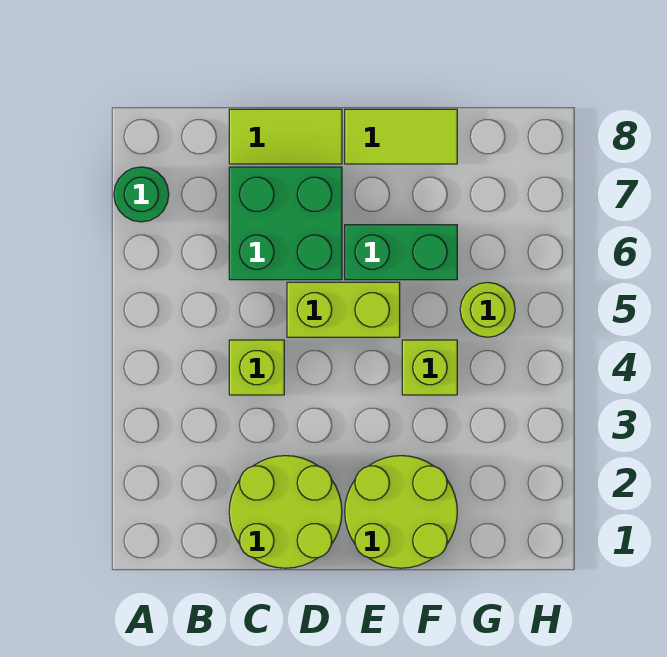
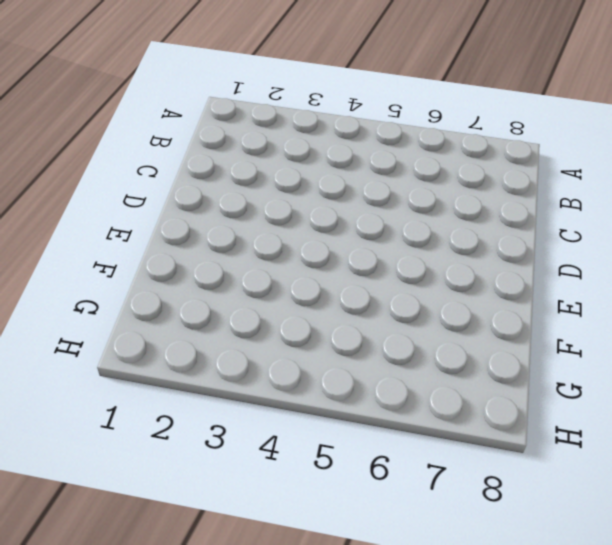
none -> green 1x1 round brick [114,167,169,222]
none -> lime 2x2 round brick [229,456,342,568]

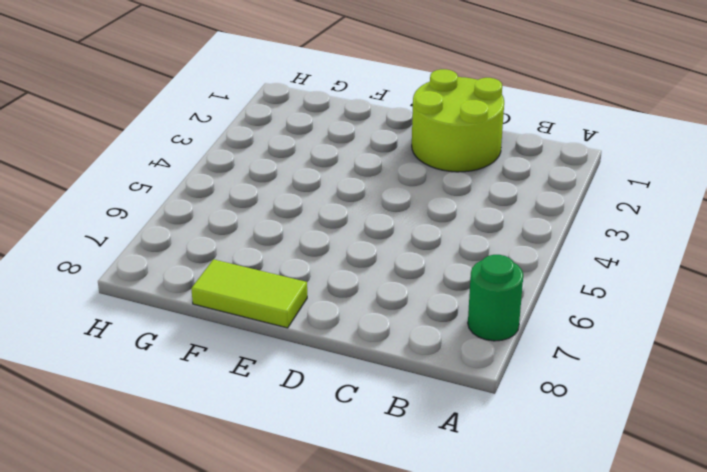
none -> lime 1x1 brick [229,340,284,395]
none -> green 2x2 brick [229,167,342,280]

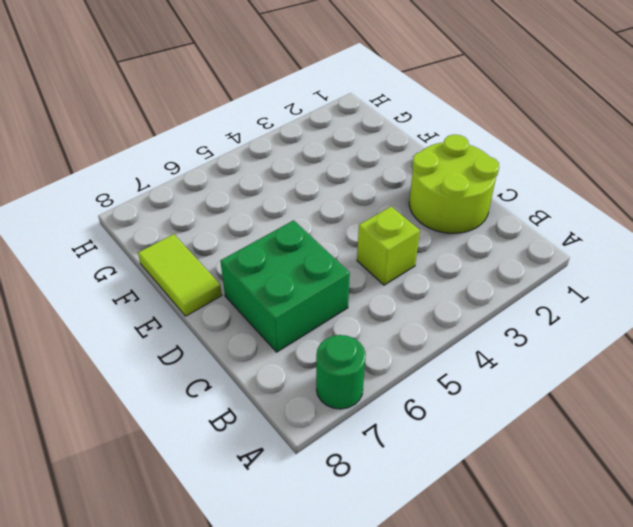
none -> lime 1x2 tile [229,109,342,164]
none -> lime 1x2 brick [287,282,400,337]

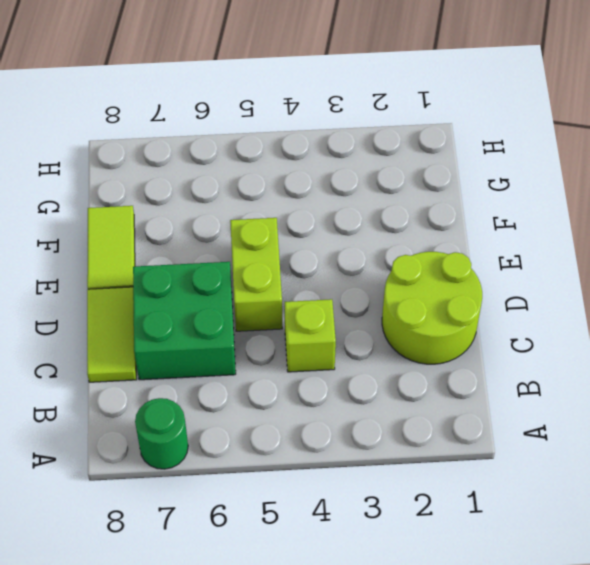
none -> lime 2x2 round brick [345,456,457,568]
none -> green 1x2 brick [345,225,457,280]

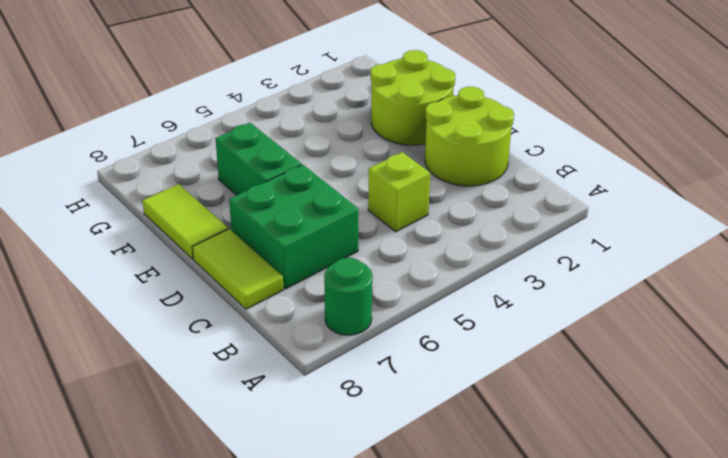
none -> lime 1x2 brick [287,282,400,337]
none -> lime 1x1 brick [402,340,457,395]

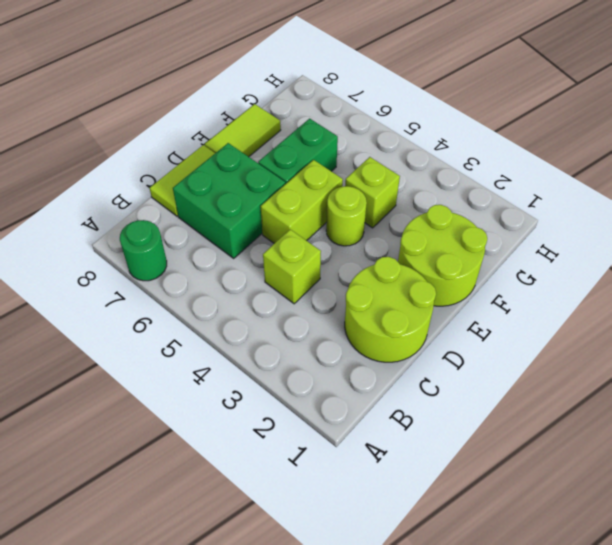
lime 1x1 round brick [326,186,367,246] -> lime 1x1 round brick moved to [460,282,515,337]

